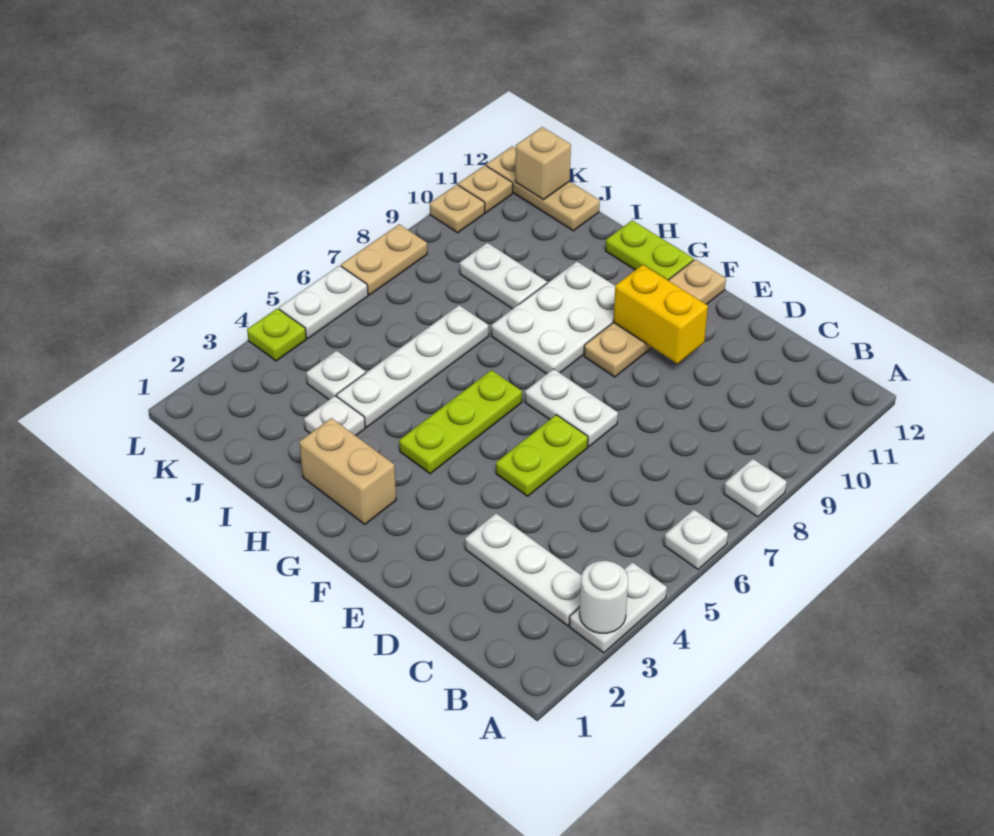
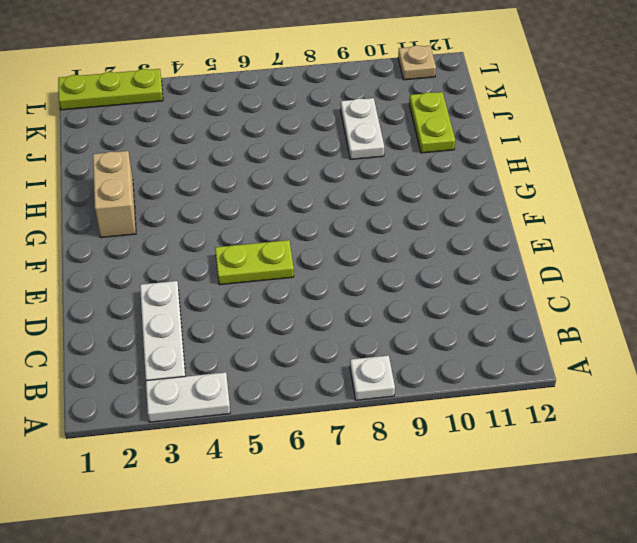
lime 1x2 plate [409,92,455,153] -> lime 1x2 plate moved to [605,220,694,280]
lime 1x3 plate [58,69,163,110] -> lime 1x3 plate moved to [399,370,522,474]
none -> white 1x1 plate [664,509,728,569]
none -> white 1x2 plate [525,369,618,447]
none -> tan 1x4 plate [584,259,726,377]

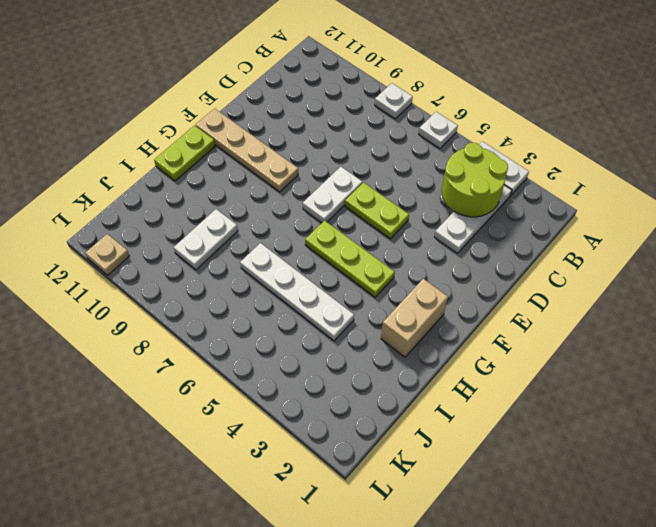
lime 2x2 round brick [442,143,508,217] -> none
none -> white 2x3 plate [491,261,615,374]
none -> white 1x1 plate [304,396,365,436]
none -> white 1x1 plate [306,351,366,400]

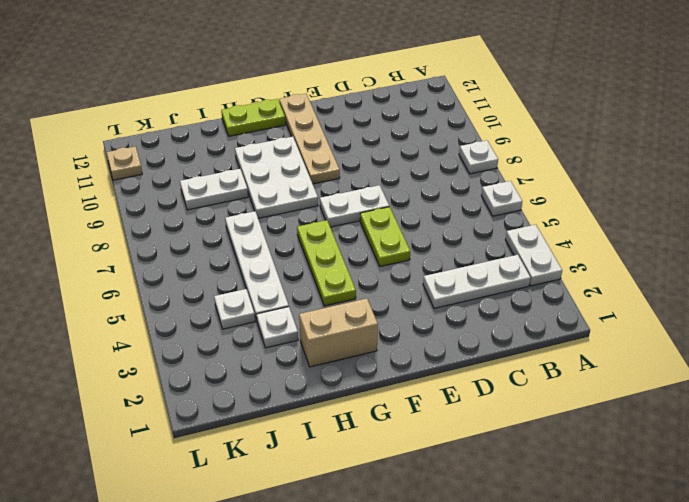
none -> tan 1x3 plate [486,146,600,231]
none -> lime 1x1 plate [247,308,306,361]
none -> white 1x2 plate [279,266,368,339]

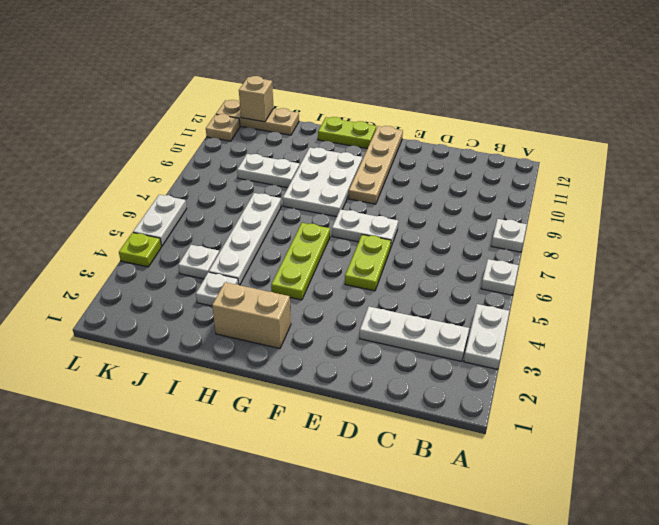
none -> tan 1x2 plate [341,224,427,295]
none -> tan 1x1 plate [430,185,485,233]
none -> white 1x1 round brick [580,561,628,633]

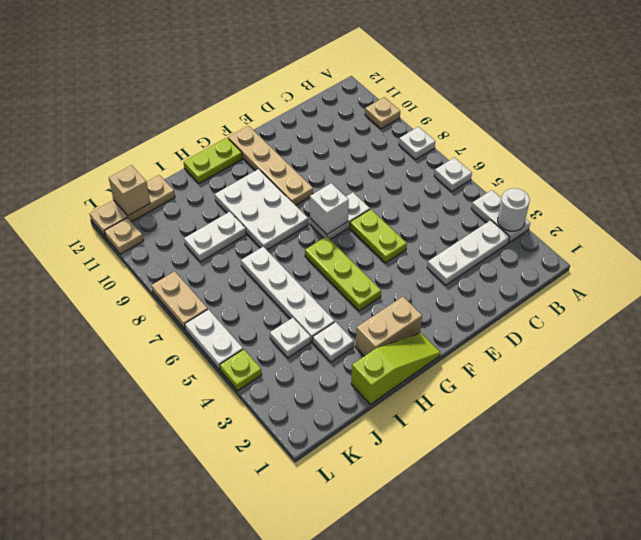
tan 1x1 plate [365,97,400,129] -> tan 1x1 plate moved to [430,185,485,233]
white 1x1 brick [310,183,349,234] -> none
lime 1x3 slope [351,333,440,404] -> none
none -> yellow 1x2 brick [613,265,708,364]

